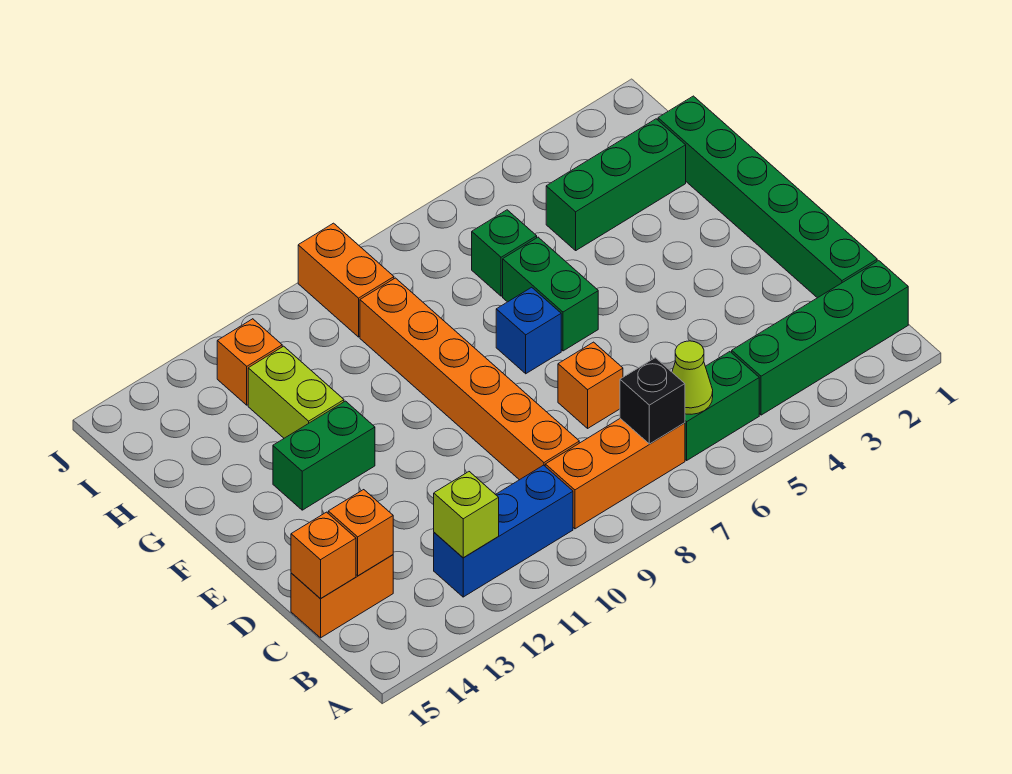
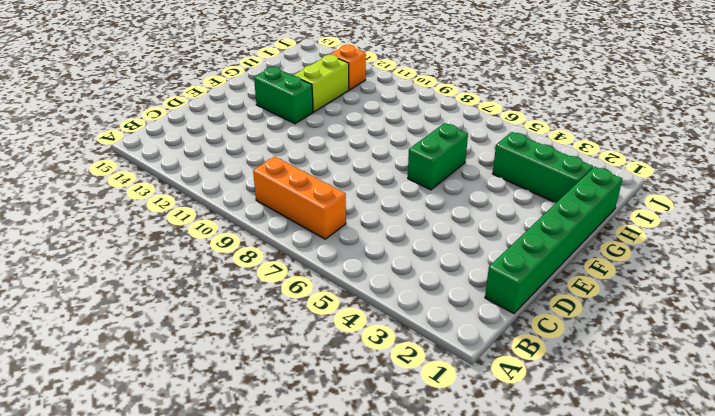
none -> green 1x4 brick [732,261,908,415]
none -> green 1x2 brick [685,352,759,460]
none -> blue 1x3 brick [434,465,573,597]

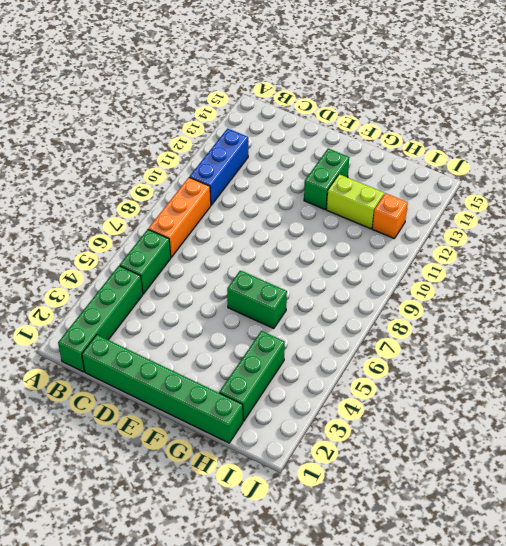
none -> orange 1x6 brick [360,278,579,480]
none -> orange 1x2 brick [291,555,393,638]
none -> orange 1x1 brick [558,342,623,428]

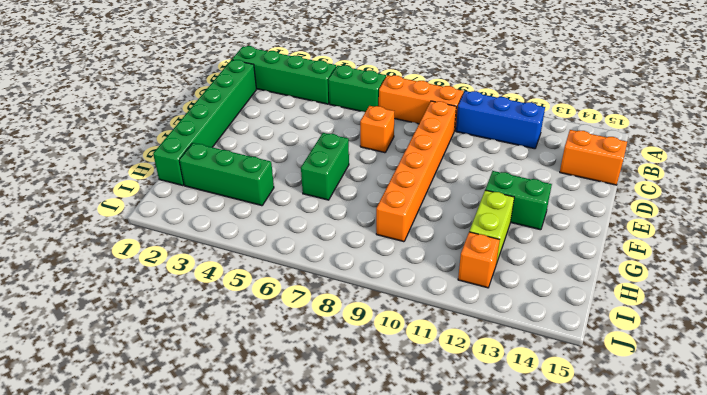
none -> blue 1x1 brick [496,287,561,374]
none -> green 1x1 brick [472,210,537,296]
none -> orange 1x2 brick [298,223,394,337]

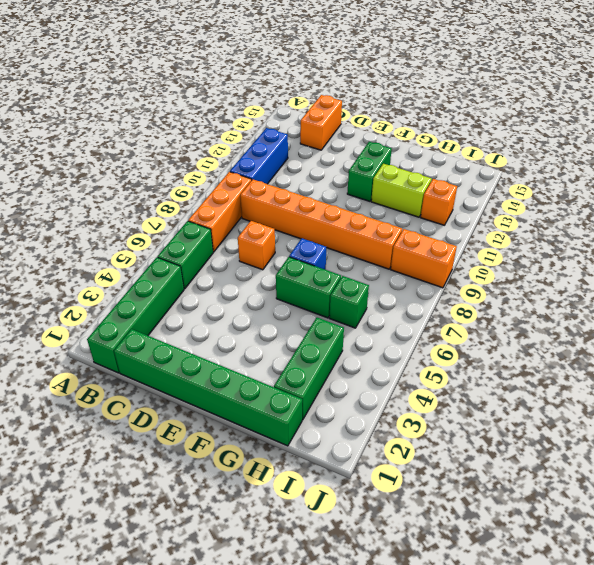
none -> lime 1x1 cone [672,341,713,414]
none -> black 1x1 brick [620,358,685,444]
none -> lime 1x1 brick [434,472,499,558]

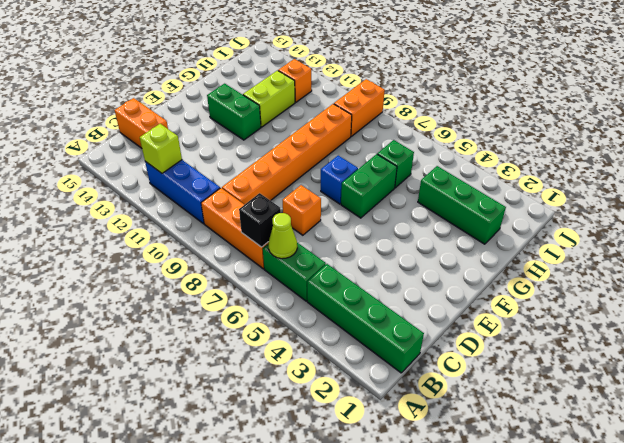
none -> green 1x6 brick [658,96,877,298]
none -> orange 1x1 brick [328,490,393,576]
none -> orange 1x1 brick [291,512,356,598]

